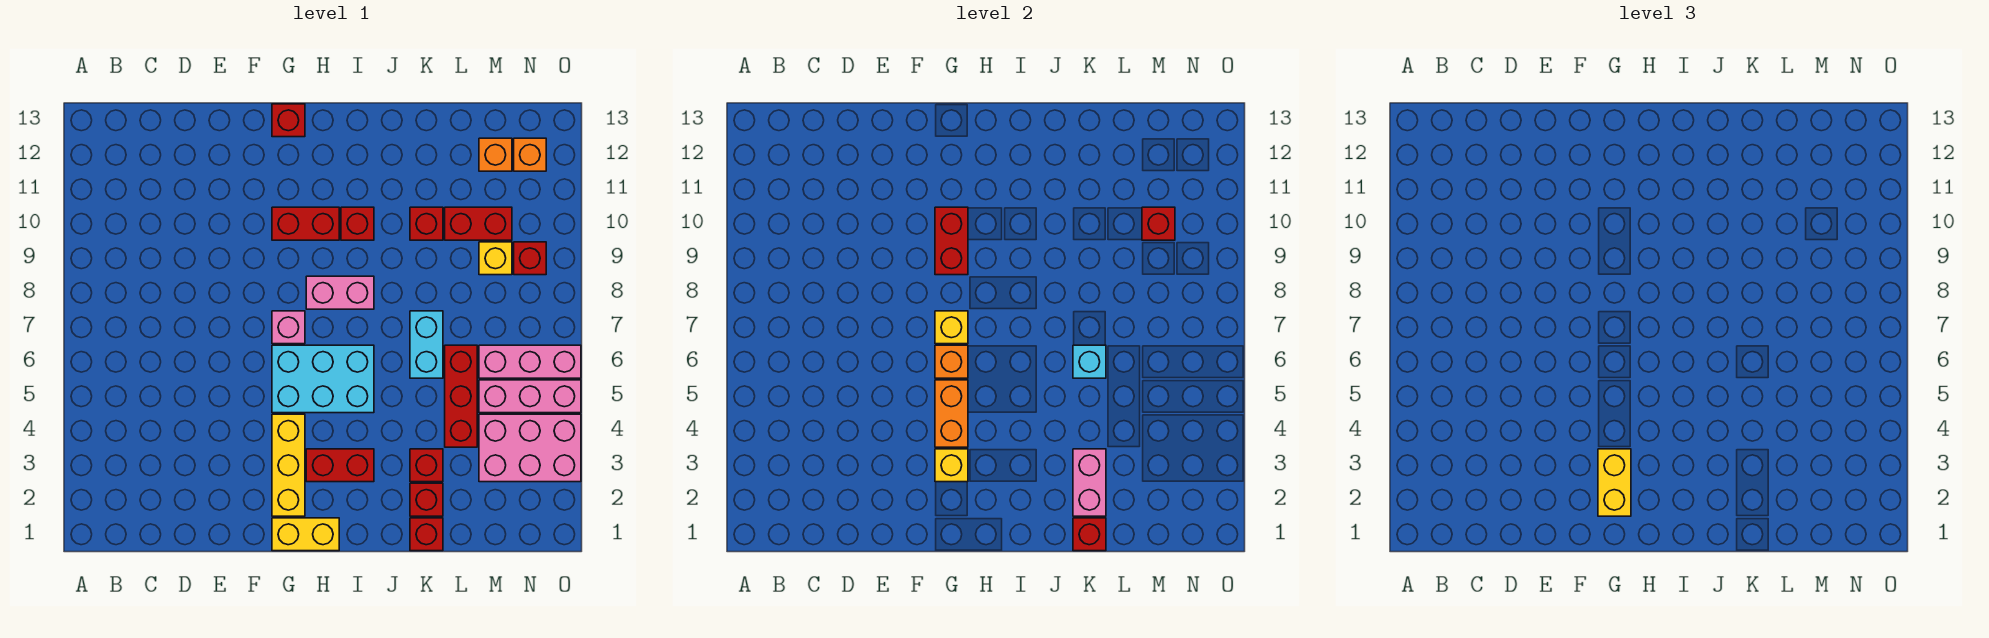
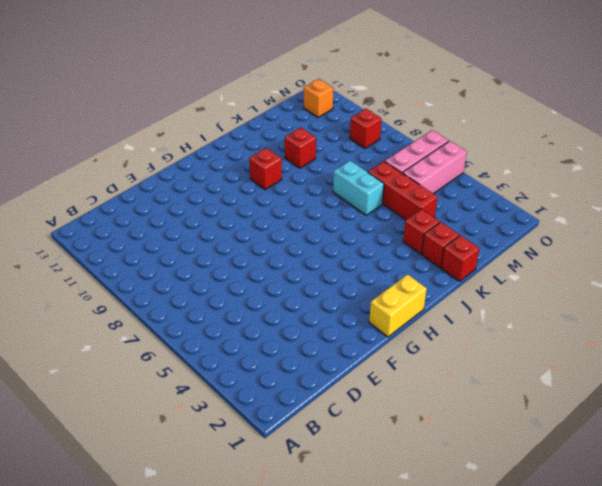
none -> yellow 1x3 brick [272,414,305,516]
none -> cyan 2x3 brick [272,345,374,413]
none -> pink 1x1 brick [272,311,305,344]
none -> red 1x2 brick [272,207,339,240]

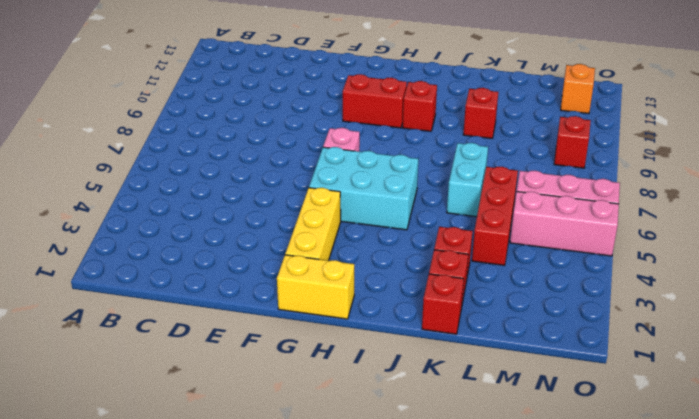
none -> red 1x1 brick [272,104,305,137]
none -> red 1x2 brick [306,449,374,482]
none -> pink 1x2 brick [306,276,374,309]
none -> red 1x2 brick [445,207,512,240]

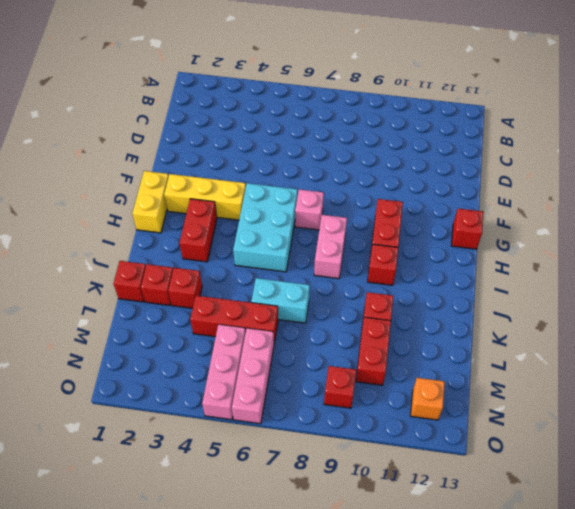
none -> pink 2x3 brick [479,414,581,482]
none -> yellow 1x1 brick [479,242,512,275]
none -> orange 1x1 brick [479,138,512,171]
none -> yellow 1x1 brick [935,449,968,482]

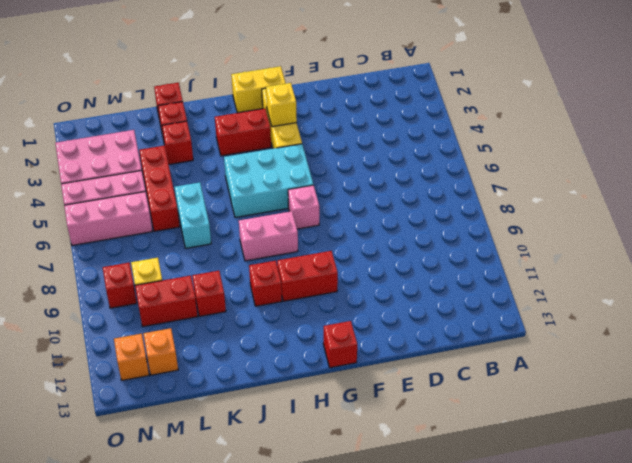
none -> orange 1x2 brick [935,380,968,447]
none -> orange 1x1 brick [935,345,968,378]
none -> yellow 1x1 brick [935,311,968,344]
none -> red 1x2 brick [935,207,968,275]

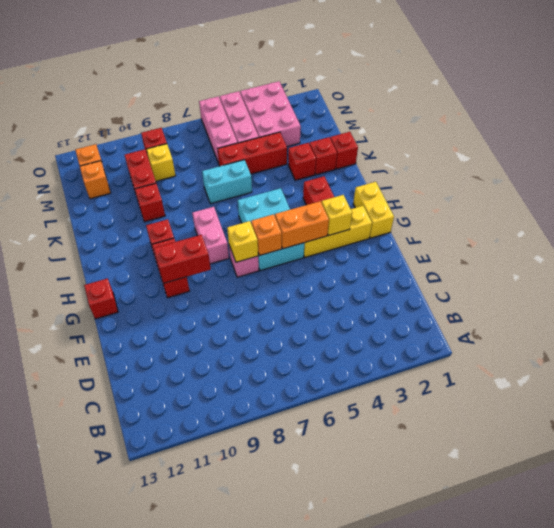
none -> red 1x1 brick [1073,518,1106,551]
none -> pink 1x2 brick [1073,449,1106,516]
none -> cyan 1x1 brick [1073,345,1106,378]
none -> red 1x1 brick [1142,207,1175,240]

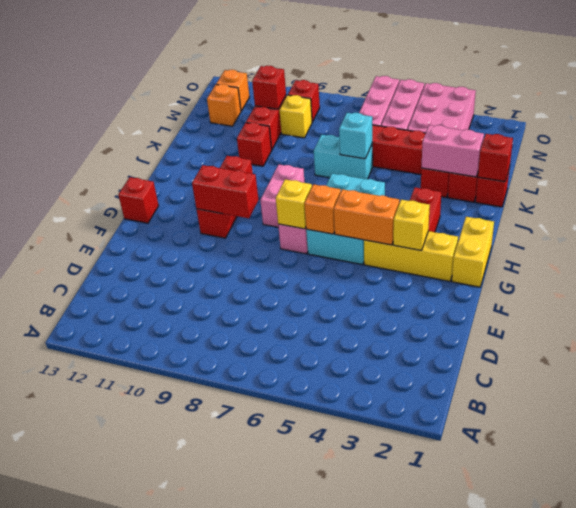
none -> yellow 1x2 brick [1598,449,1631,516]

